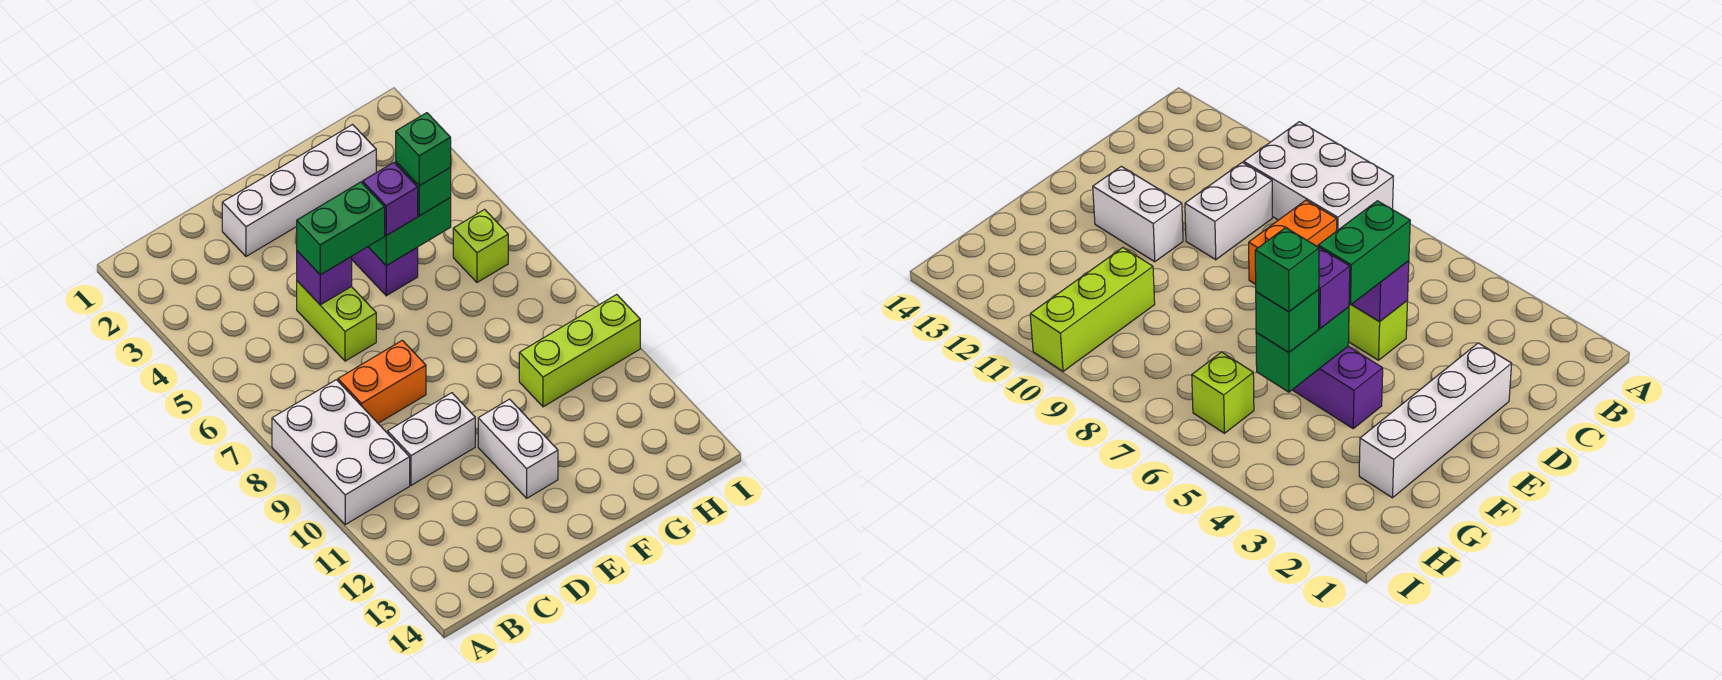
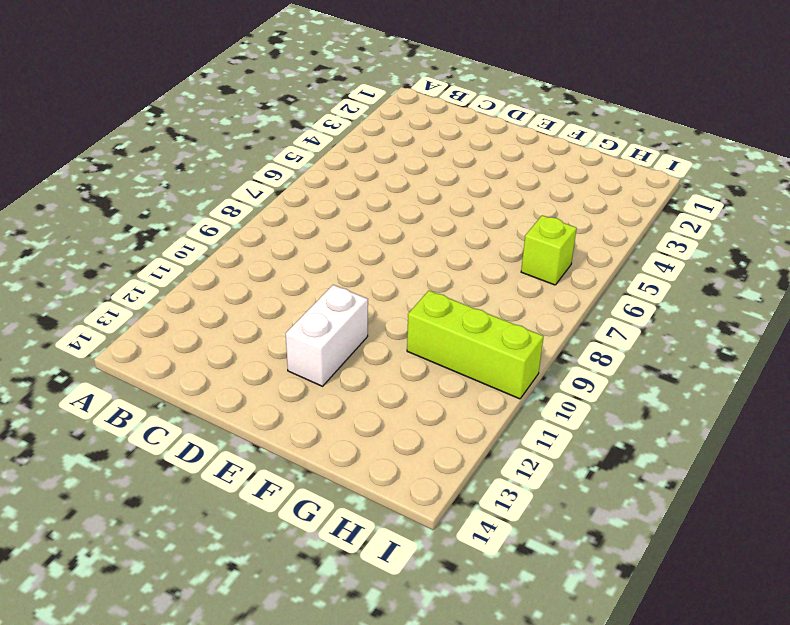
none -> white 2x3 brick [272,380,410,525]
none -> orange 1x2 brick [338,340,426,423]
none -> white 1x2 brick [388,393,475,485]

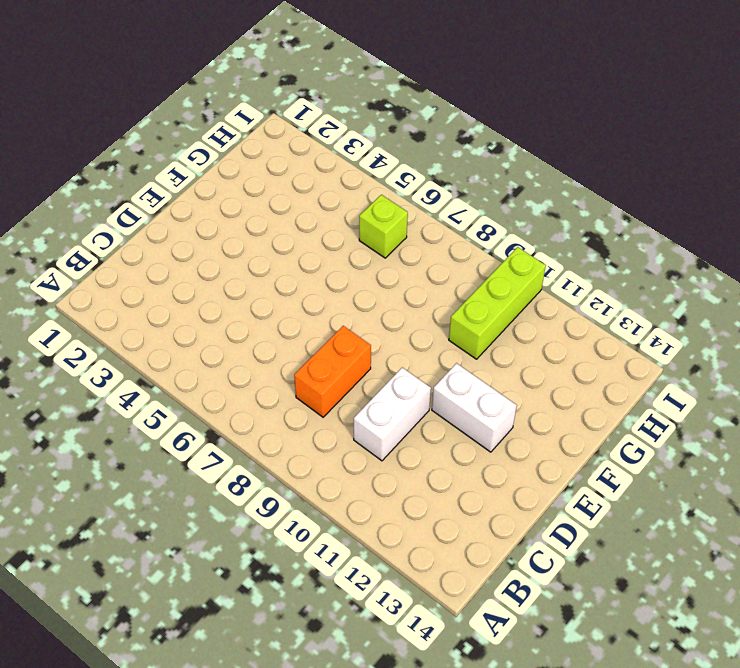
none -> white 2x3 brick [272,380,410,525]
none -> white 1x4 brick [222,125,376,256]
none -> lime 1x2 brick [297,281,376,361]

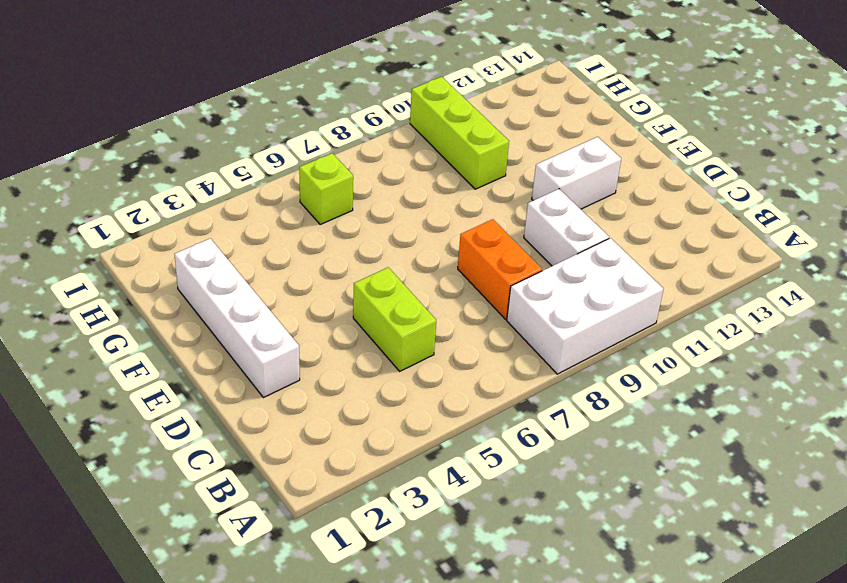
lime 1x2 brick [353,267,436,371] -> lime 1x2 brick turned to [297,281,376,361]
none -> purple 1x2 brick [351,247,418,296]
none -> purple 1x1 brick [297,251,352,305]
none -> green 1x2 brick [368,198,451,266]

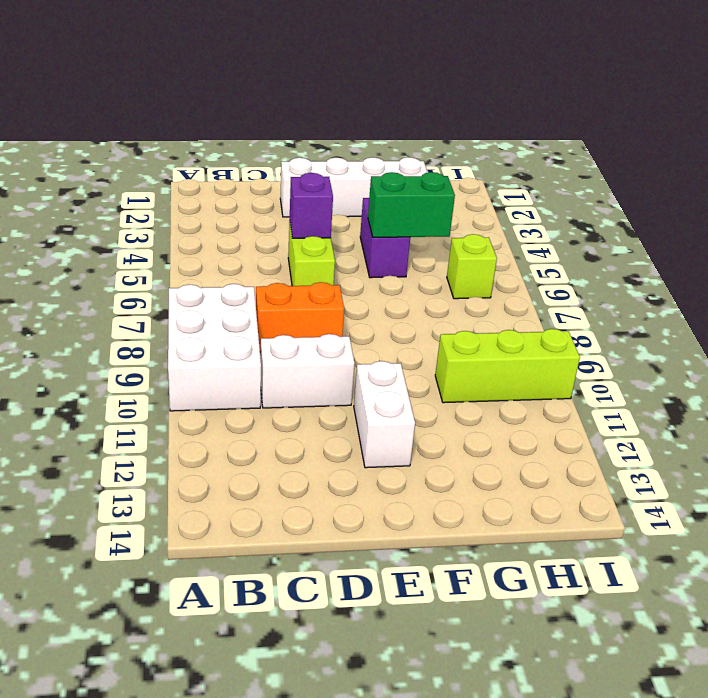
none -> green 1x2 brick [297,182,385,275]
none -> purple 1x1 brick [363,163,418,235]
none -> green 1x1 brick [396,162,451,216]

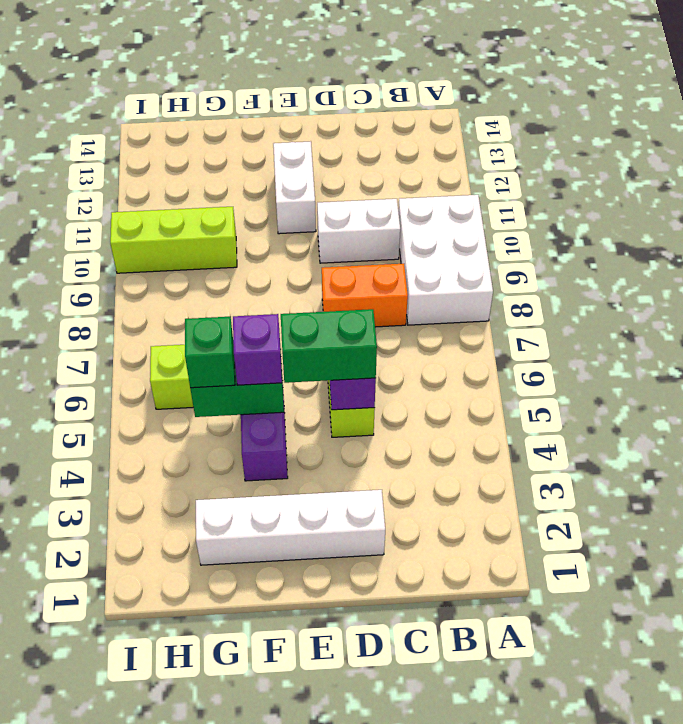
none -> green 1x1 brick [396,113,451,186]

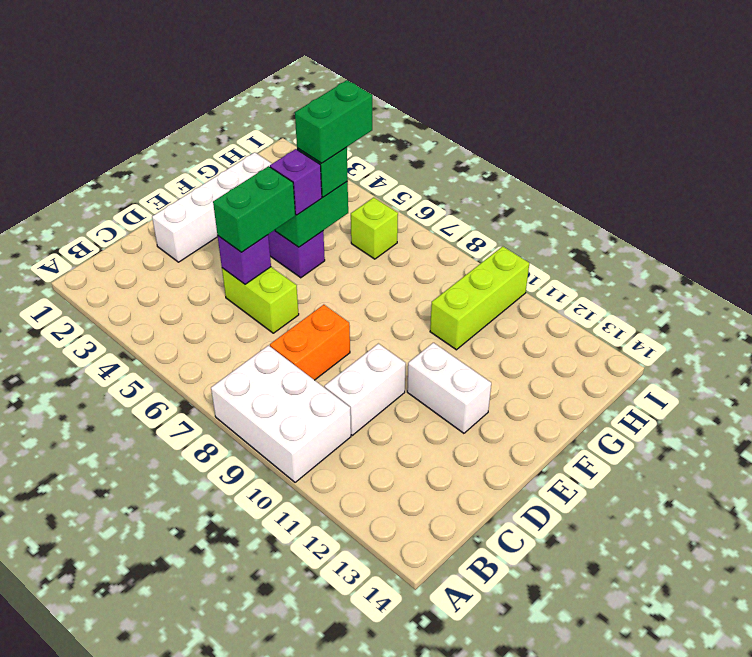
green 1x2 brick [295,80,372,163] -> green 1x1 brick [396,113,451,186]

